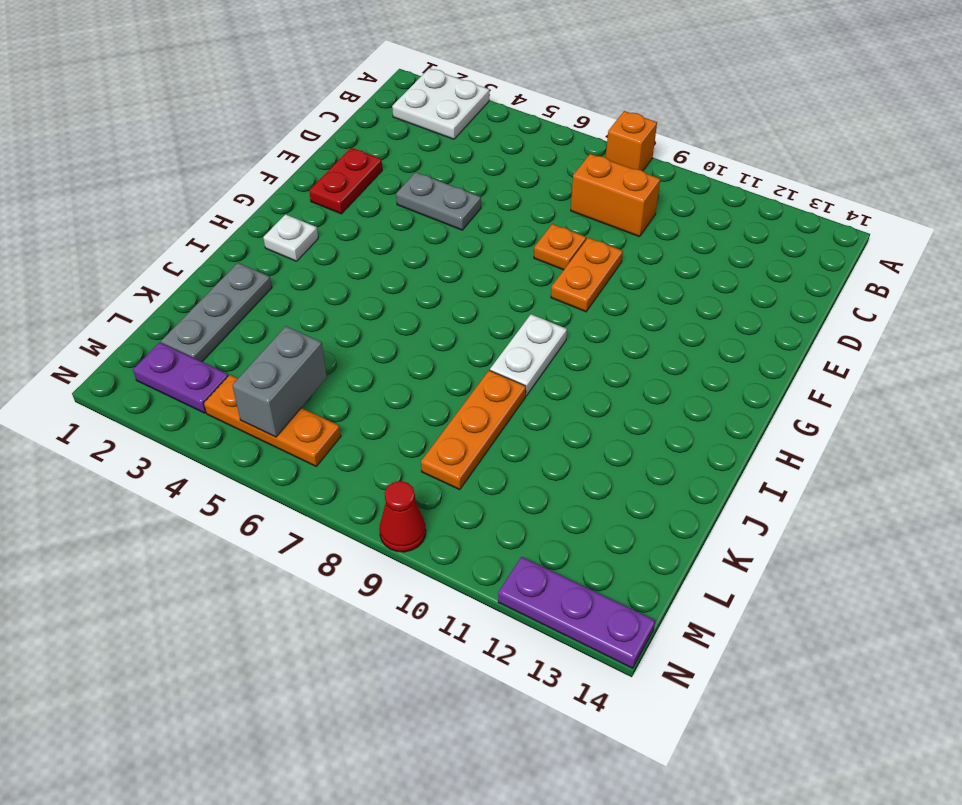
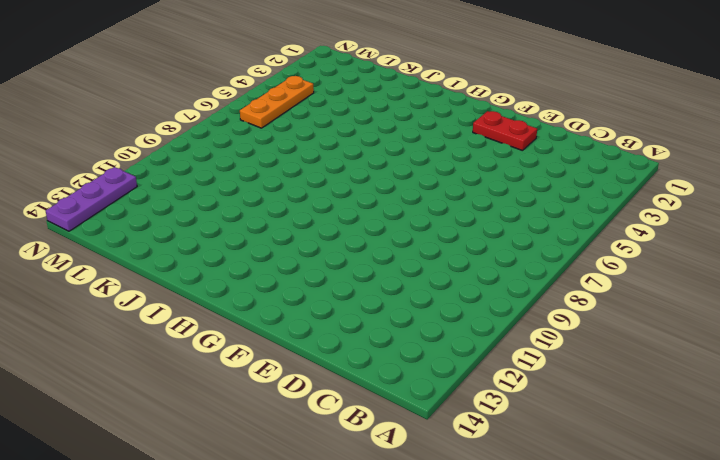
none -> white 2x2 plate [392,68,490,139]
none -> orange 1x1 brick [606,111,657,171]
none -> orange 1x2 brick [571,154,660,237]

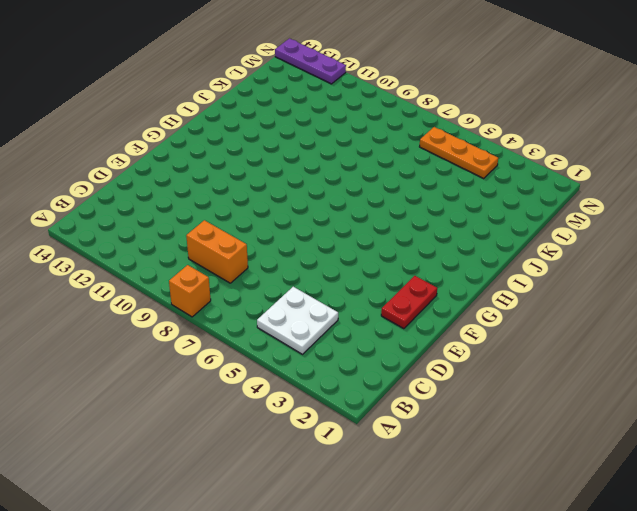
white 2x2 plate [257,287,338,354] -> white 2x2 plate moved to [392,68,490,139]
none -> grey 1x2 plate [396,172,481,230]
none -> orange 1x1 plate [534,224,586,270]
none -> orange 1x2 plate [551,238,623,312]

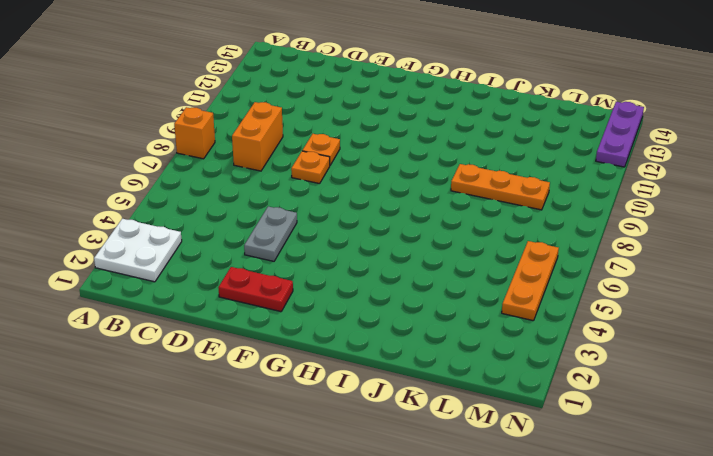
orange 1x1 plate [302,134,340,165] -> orange 1x2 plate [551,238,623,312]
none -> white 1x1 plate [263,214,318,261]
none -> white 1x2 plate [490,314,567,396]
none -> grey 1x3 plate [161,263,272,362]

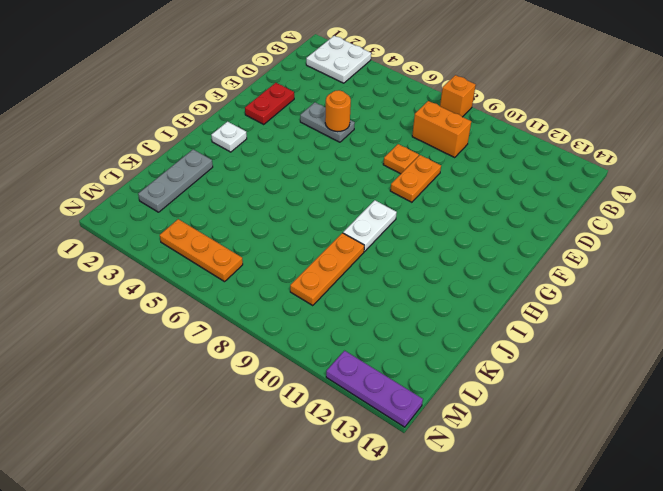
orange 1x1 round brick [325,90,351,132] -> none
none -> purple 1x2 plate [133,342,228,413]
none -> red 1x1 cone [379,481,426,552]
none -> grey 1x2 brick [232,326,327,437]

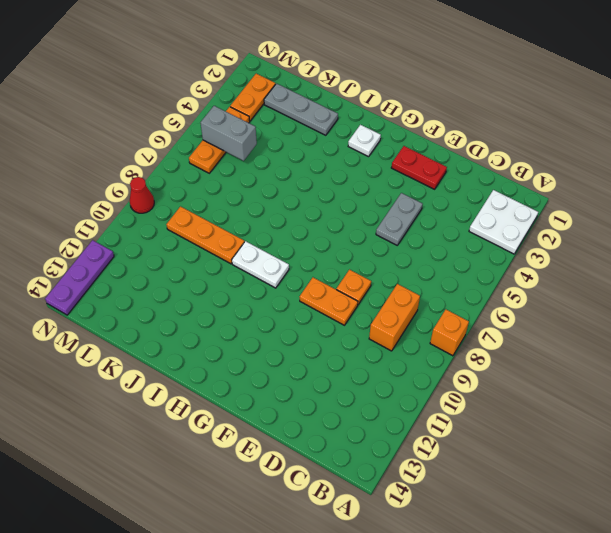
orange 1x2 plate [230,74,276,121] -> purple 1x2 plate [133,342,228,413]

